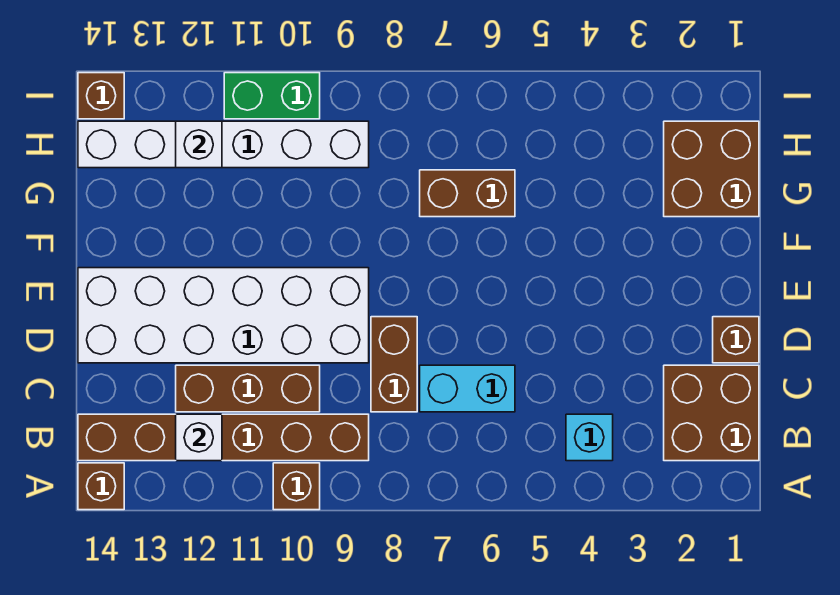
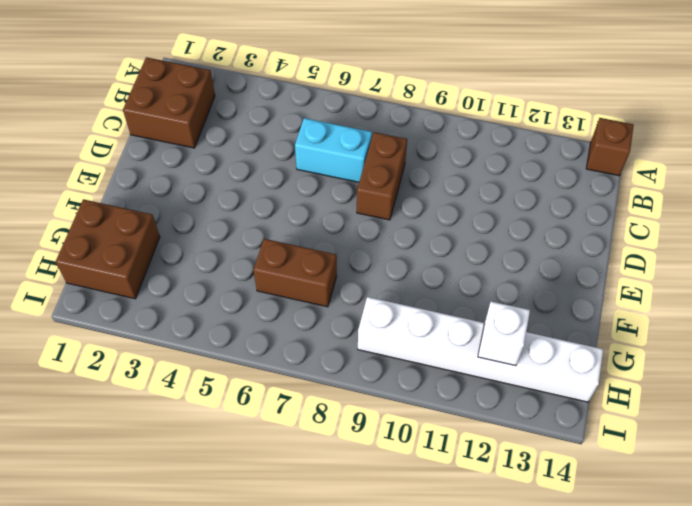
none -> brown 1x1 brick [273,463,320,510]
none -> cyan 1x1 brick [566,414,613,461]
none -> brown 1x6 brick [78,414,369,461]

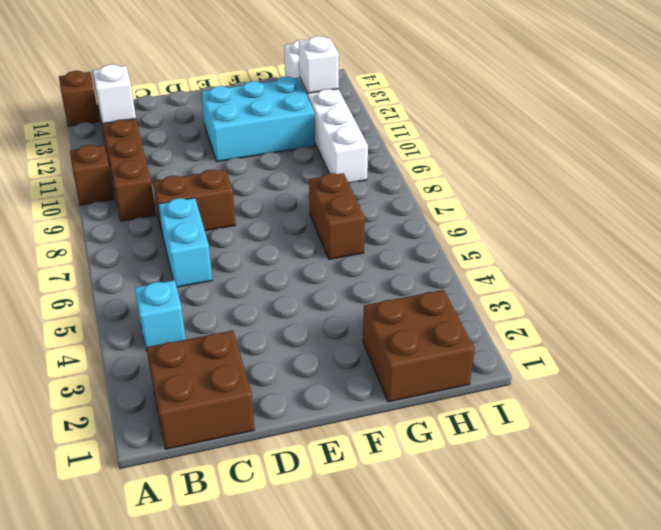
cyan 2x3 brick [201,77,315,162] -> white 2x6 brick [78,268,369,363]
none -> brown 1x3 brick [176,365,320,412]
none -> brown 1x1 brick [713,317,759,363]
none -> green 1x2 brick [224,73,320,119]

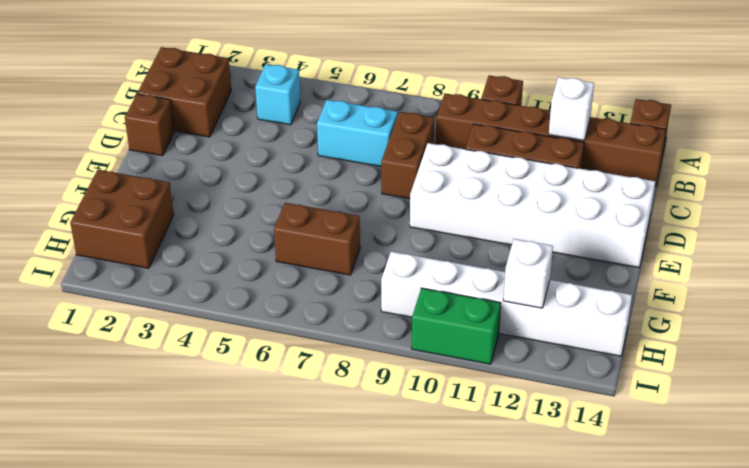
none -> brown 1x1 brick [78,73,124,119]

